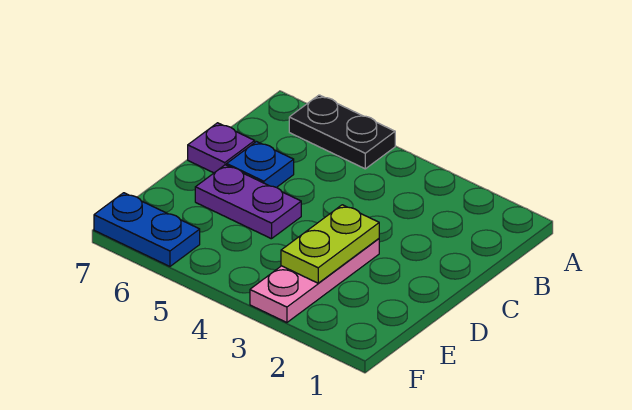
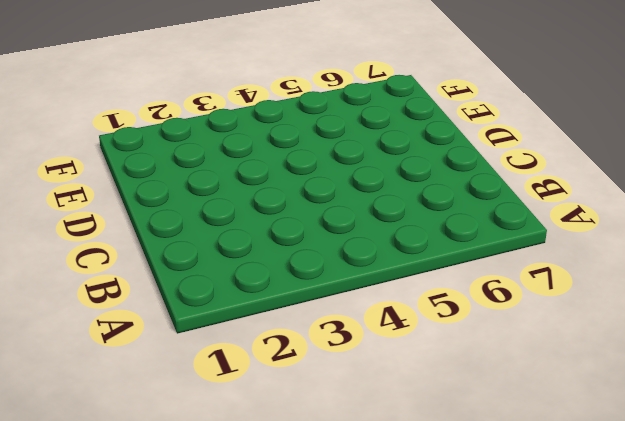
none -> black 1x2 plate [289,95,395,169]
none -> blue 1x1 plate [227,142,294,187]

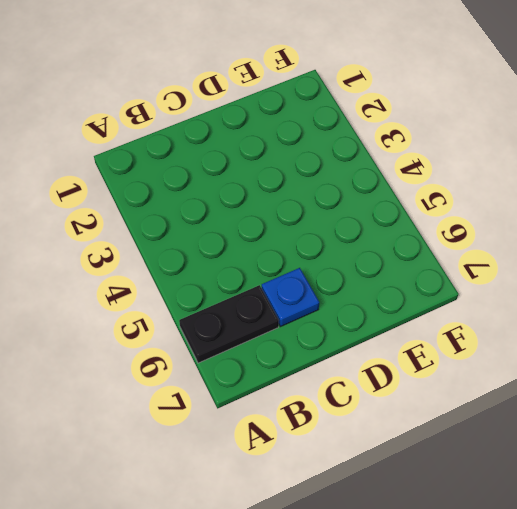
black 1x2 plate [179,285,279,363] -> black 1x2 plate turned to [289,95,395,169]
none -> purple 1x1 plate [188,123,255,173]
none -> pink 1x3 plate [250,239,379,323]

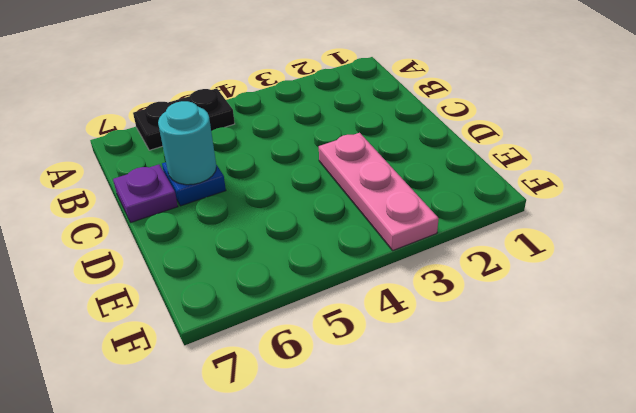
cyan 1x1 round brick [158,101,216,185] -> none
none -> purple 1x2 plate [195,165,301,239]
none -> blue 1x2 plate [94,193,200,266]

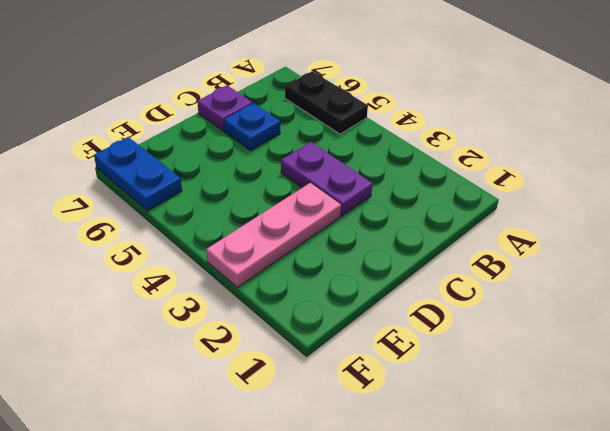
purple 1x2 plate [281,142,373,216] -> purple 1x2 plate moved to [195,165,301,239]
none -> lime 1x2 plate [281,205,379,283]

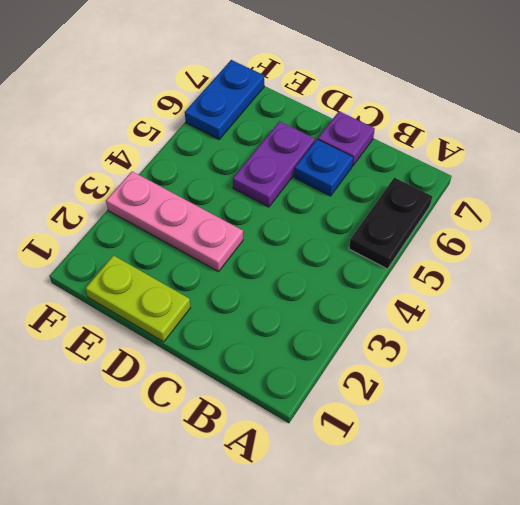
lime 1x2 plate [85,255,190,342] -> lime 1x2 plate moved to [281,205,379,283]

